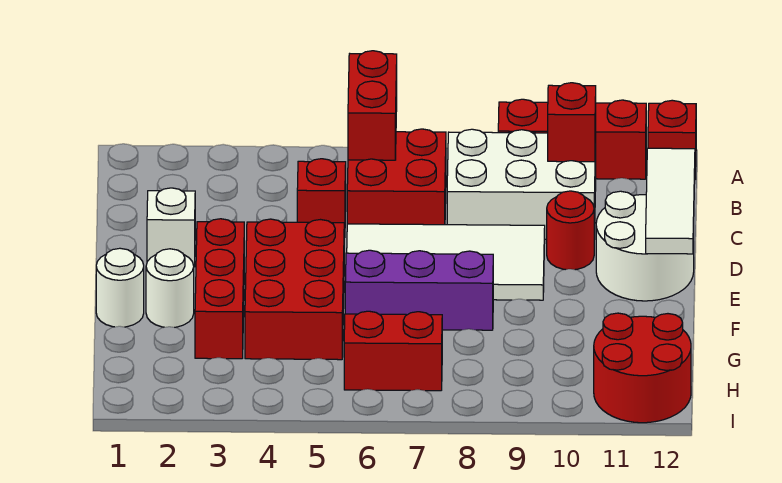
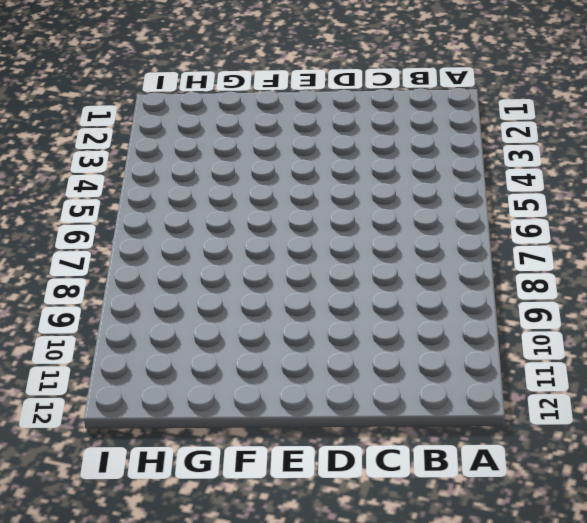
none -> red 1x3 brick [498,99,646,179]
none -> red 1x1 brick [648,100,696,179]
none -> red 2x2 brick [347,129,446,225]

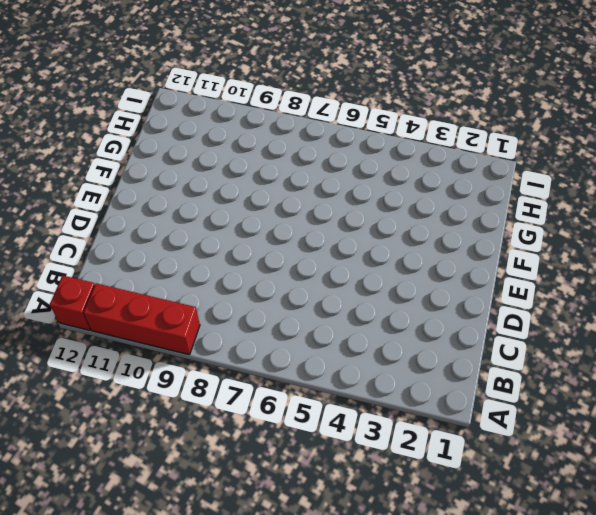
none -> red 2x2 brick [347,129,446,225]
none -> white 2x3 brick [447,129,596,239]
none -> red 1x1 brick [297,159,346,238]

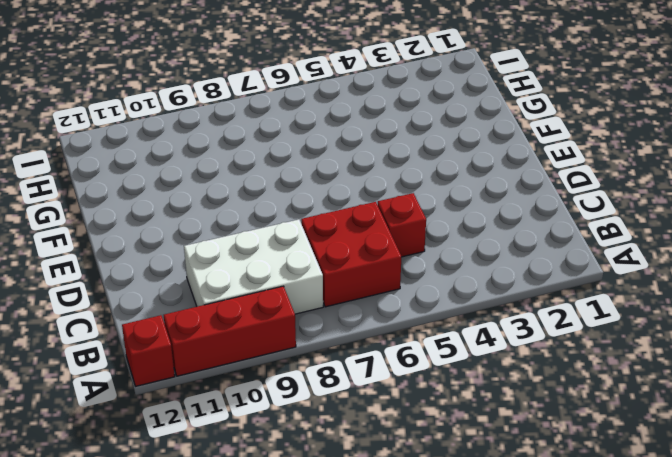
none -> white 1x1 brick [147,188,195,267]
none -> white 2x4 tile [347,224,545,300]
none -> red 1x1 round brick [547,191,594,270]

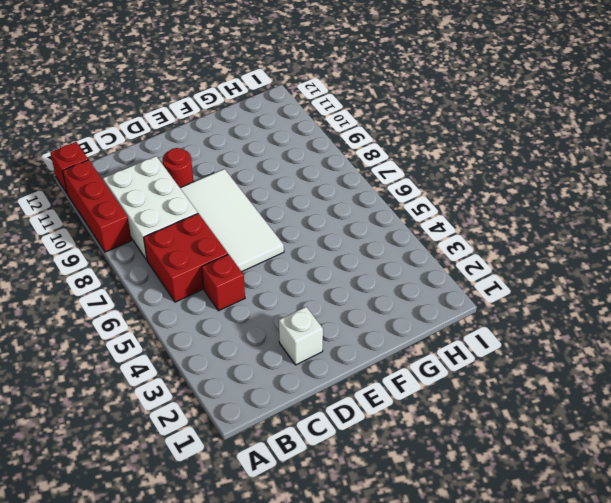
none -> white 2x2 round brick [596,191,694,301]
none -> red 1x3 brick [195,219,244,359]
none -> red 2x3 brick [245,219,344,360]

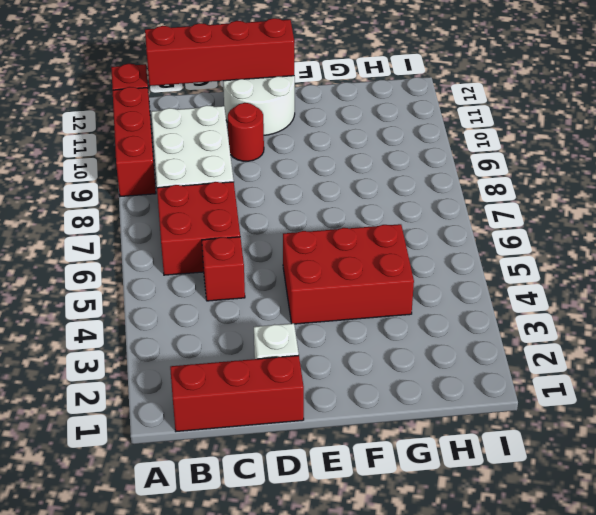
red 1x3 brick [170,355,304,431] -> red 1x3 brick moved to [195,219,244,359]
red 1x4 brick [145,18,294,86] -> white 1x3 tile [646,148,695,254]
none -> white 2x4 tile [347,224,545,300]
none -> white 1x1 round brick [96,248,144,327]
none -> white 1x1 round brick [146,249,194,327]

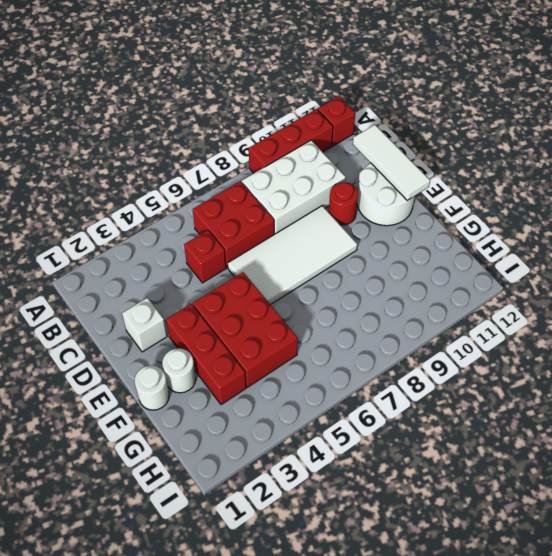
none -> purple 1x3 brick [345,250,493,330]
none -> red 1x2 brick [344,311,442,391]
none -> red 2x2 round brick [594,313,691,423]

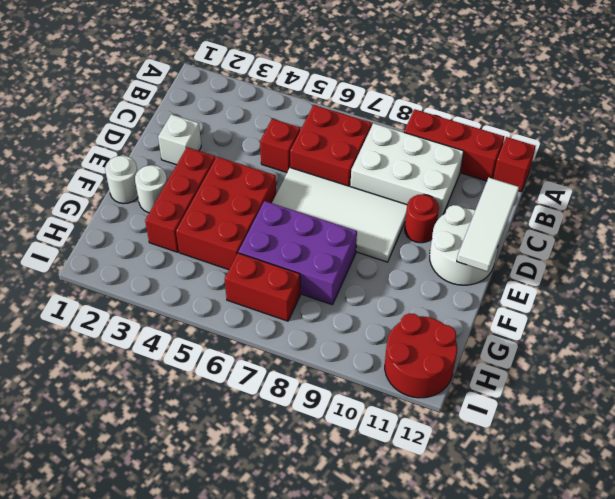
purple 2x3 brick [238,201,357,305] -> purple 1x3 brick [345,250,493,330]
none -> red 1x2 brick [348,51,397,160]
none -> red 1x1 brick [548,83,596,162]

